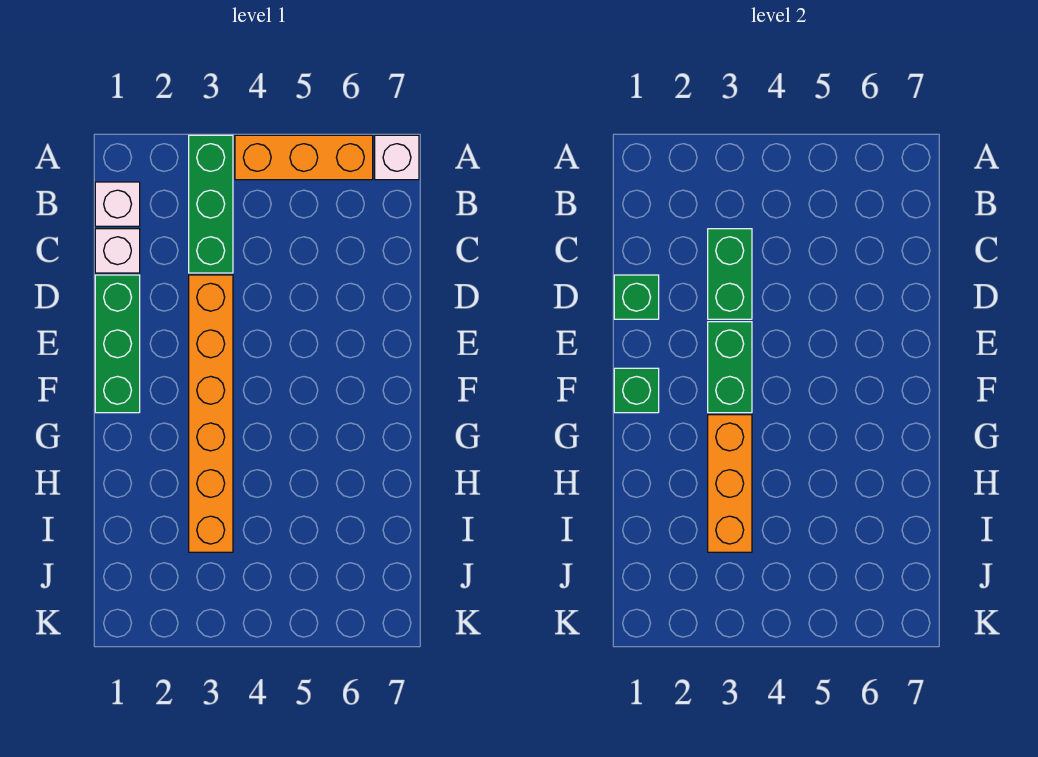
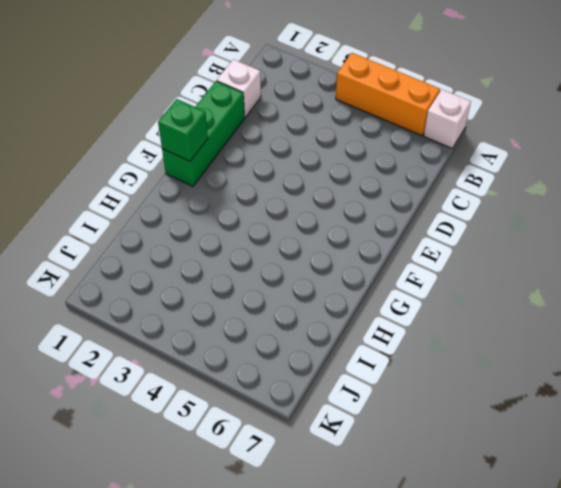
none -> green 1x3 brick [189,135,233,273]
none -> white 1x1 brick [95,182,140,226]
none -> orange 1x6 brick [189,275,233,552]

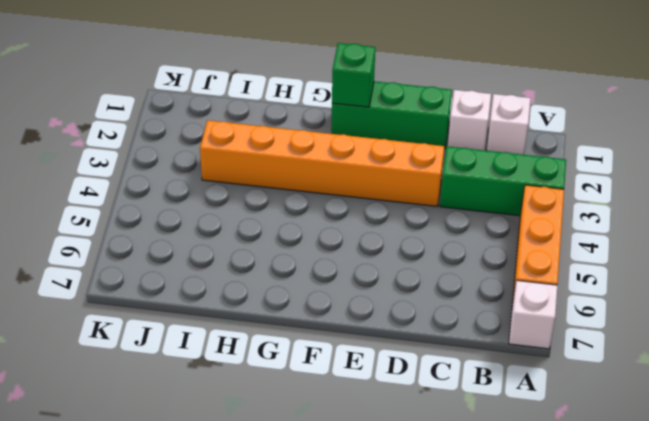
none -> green 1x2 brick [708,229,752,319]
none -> green 1x1 brick [614,275,659,319]
none -> green 1x2 brick [708,322,752,413]

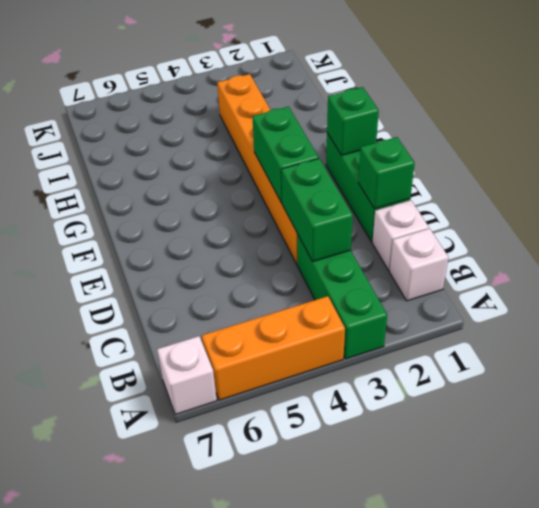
none -> orange 1x3 brick [708,415,752,552]

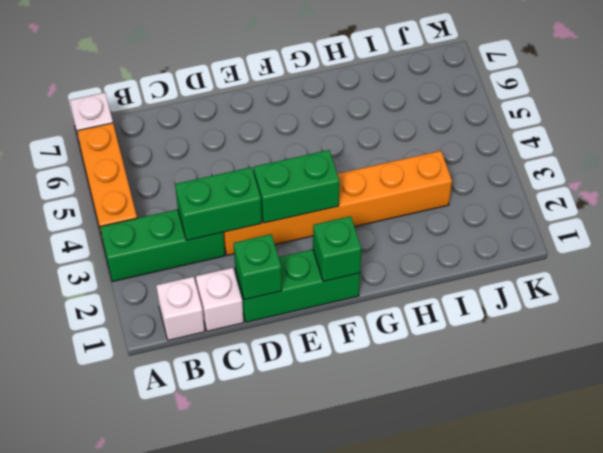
none -> orange 1x3 brick [708,415,752,552]

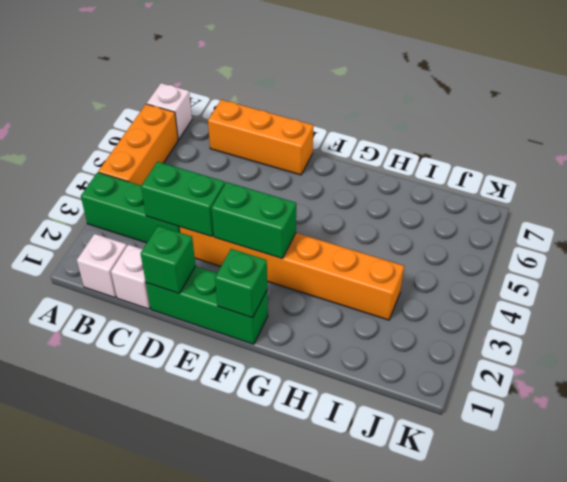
orange 1x3 brick [208,100,314,175] -> orange 1x3 brick moved to [708,415,752,552]

